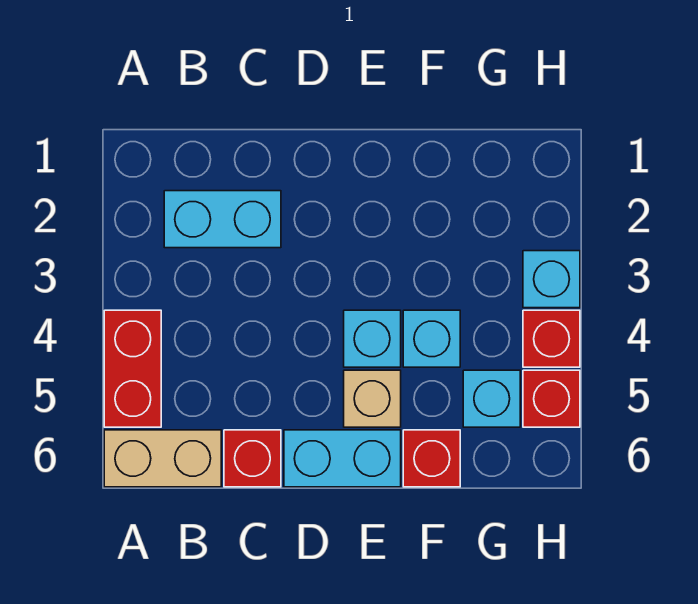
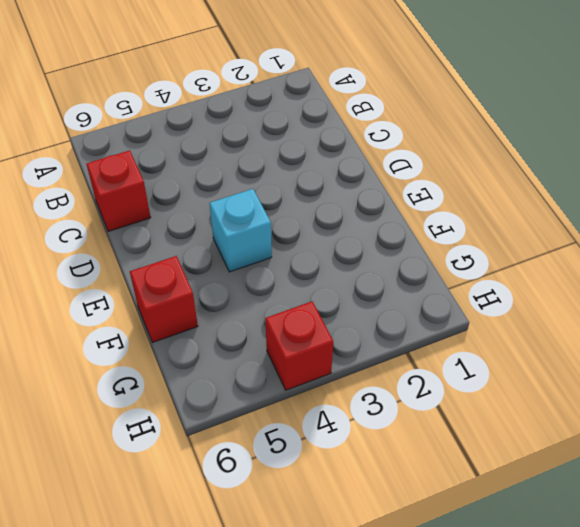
none -> red 1x2 brick [104,310,161,427]
none -> tan 1x2 brick [104,430,221,487]
none -> cyan 1x2 brick [164,191,281,248]

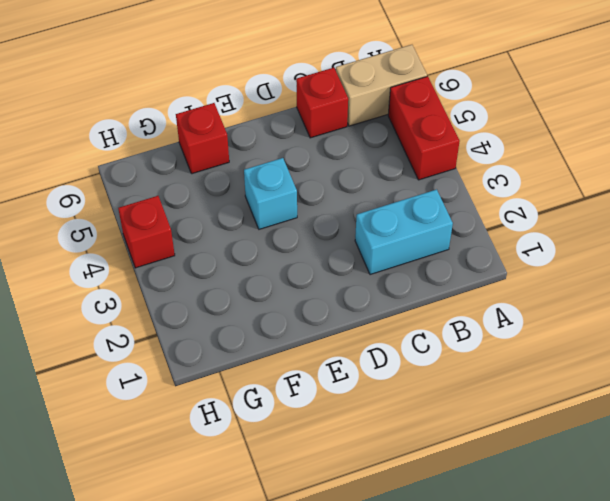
none -> cyan 1x2 brick [284,430,401,487]
none -> tan 1x1 brick [344,370,401,427]
none -> cyan 1x1 brick [403,310,460,367]

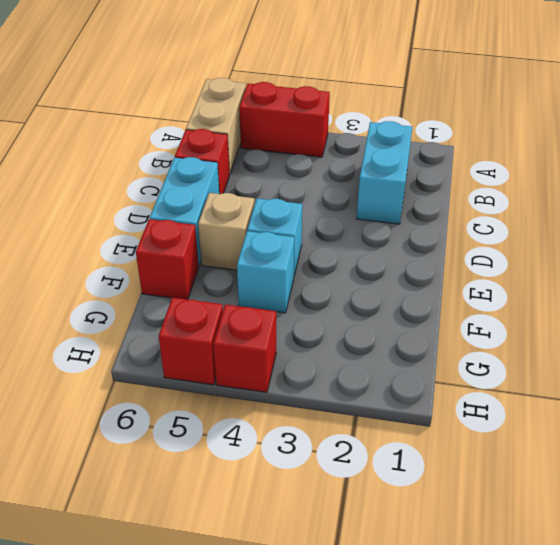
none -> cyan 1x1 brick [463,370,520,427]
none -> cyan 1x1 brick [523,251,580,308]

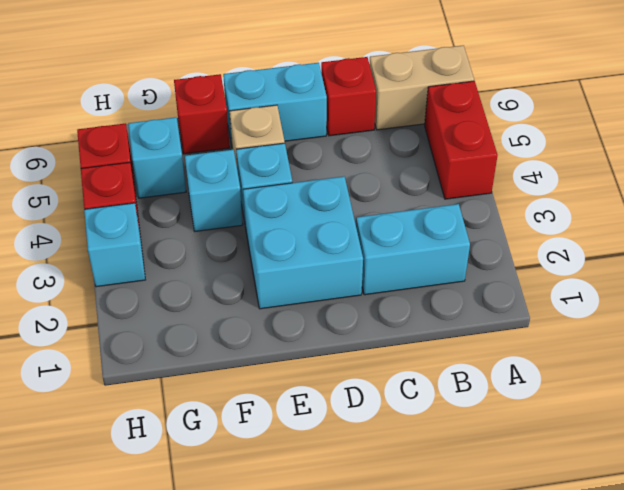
cyan 2x2 brick [243,177,363,309] -> none

